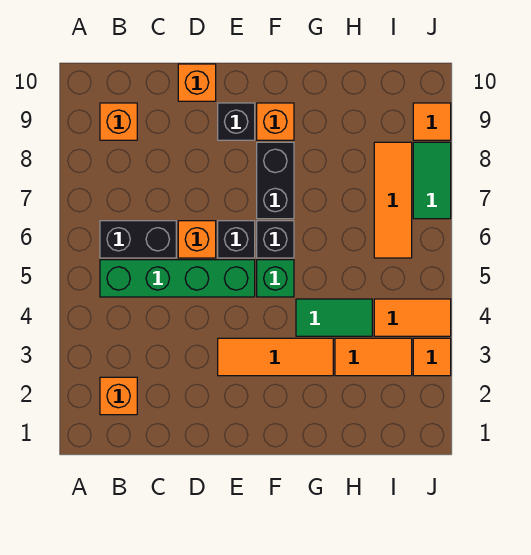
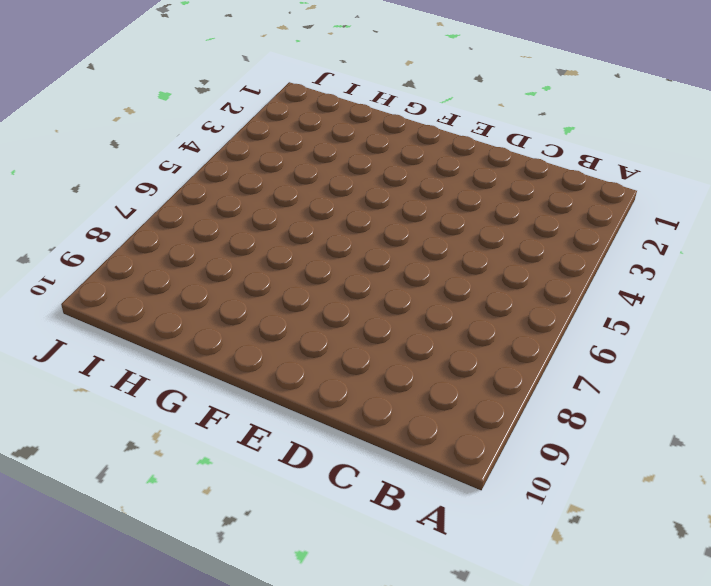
none -> orange 1x1 brick [100,377,137,415]
none -> green 1x4 brick [100,260,255,297]
none -> black 1x2 brick [100,221,176,258]

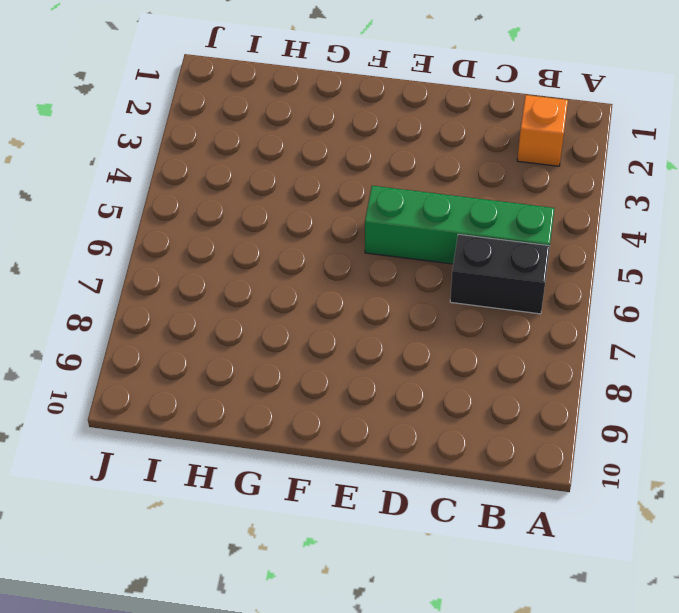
none -> orange 1x1 brick [100,103,137,140]
none -> orange 1x1 brick [178,221,216,258]
none -> orange 1x1 brick [178,64,216,101]

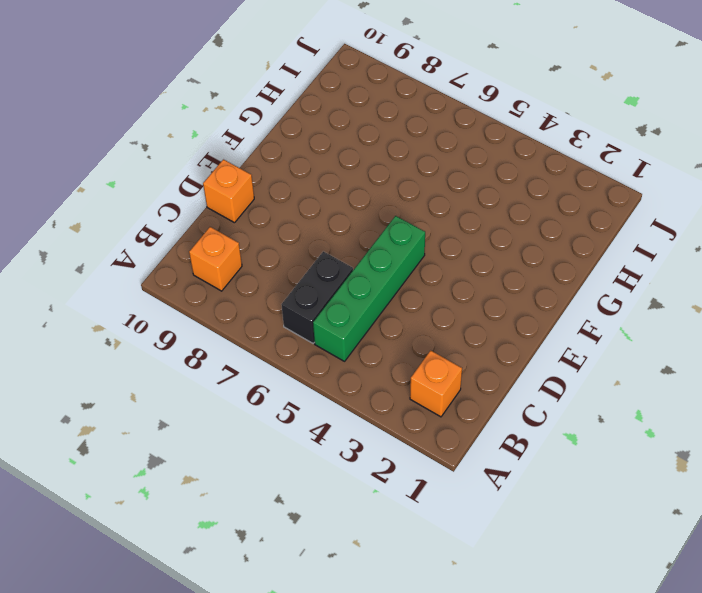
none -> orange 1x1 brick [178,221,216,258]
none -> orange 1x3 tile [218,338,333,376]
none -> black 1x1 brick [218,221,255,258]

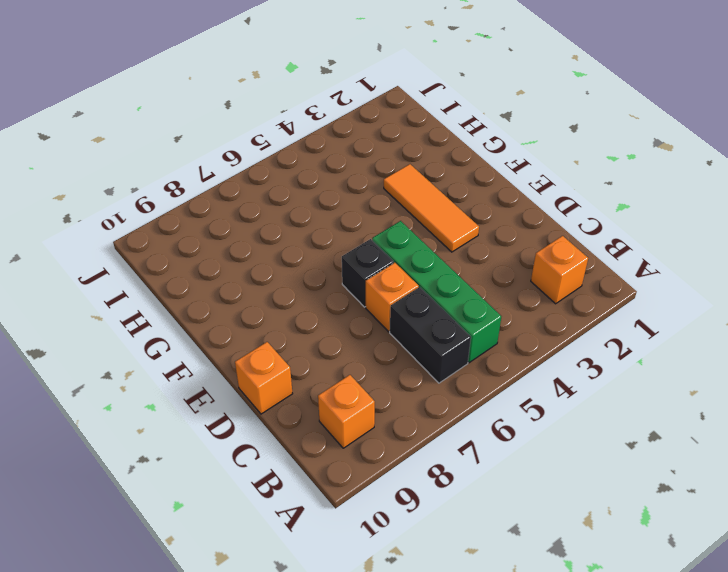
none -> black 1x1 brick [218,103,255,140]
none -> green 1x1 brick [257,260,294,297]
none -> black 1x1 brick [257,221,294,258]

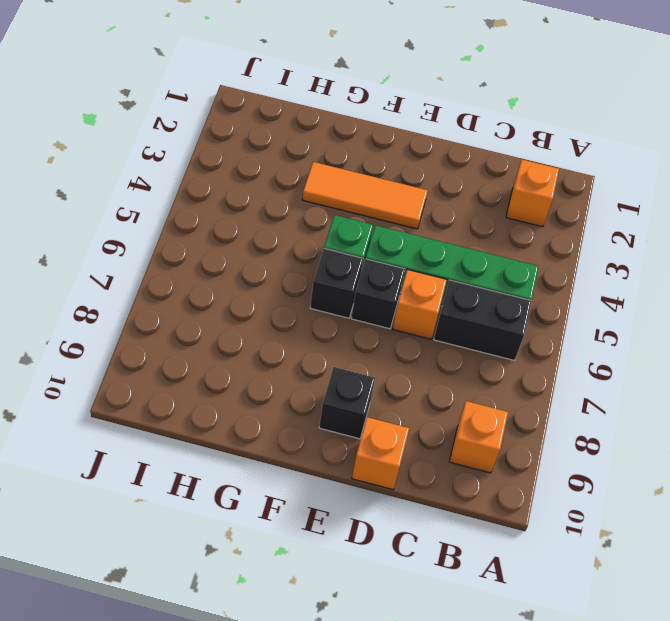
none -> black 1x2 brick [257,142,294,219]
none -> orange 1x1 brick [257,103,294,140]
none -> green 1x2 tile [296,299,372,336]

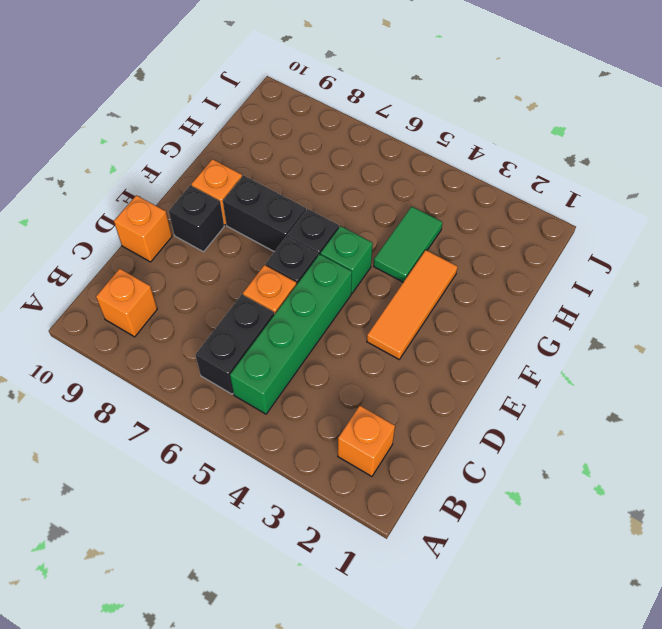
none -> orange 1x2 tile [335,338,412,376]
none -> orange 1x2 tile [374,299,451,336]
none -> orange 1x3 tile [374,142,412,258]

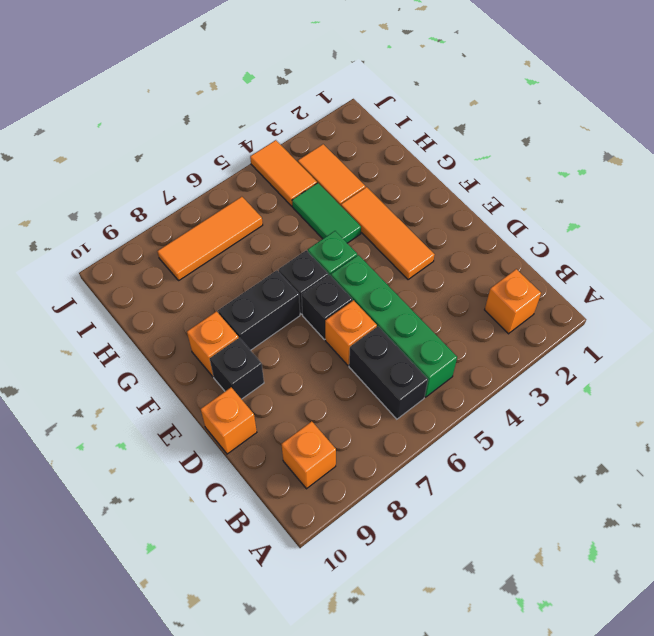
none -> orange 1x1 tile [413,338,451,376]
none -> green 1x2 tile [413,142,451,219]
none -> orange 1x1 tile [413,103,451,140]

